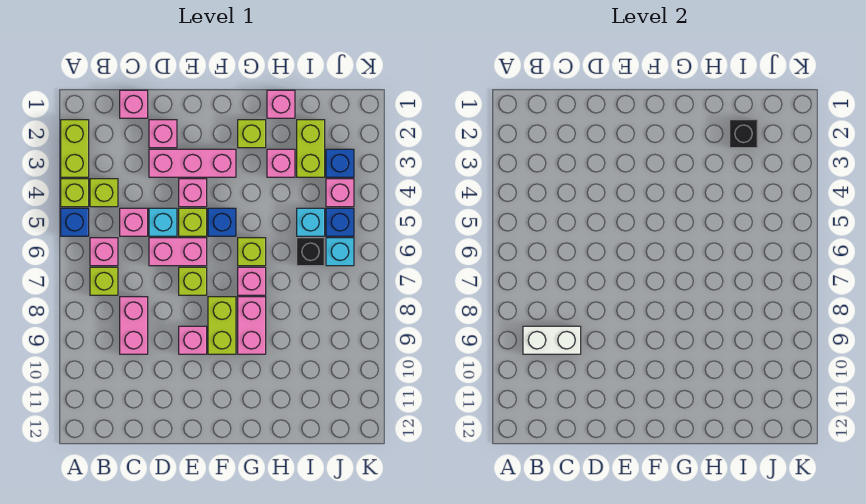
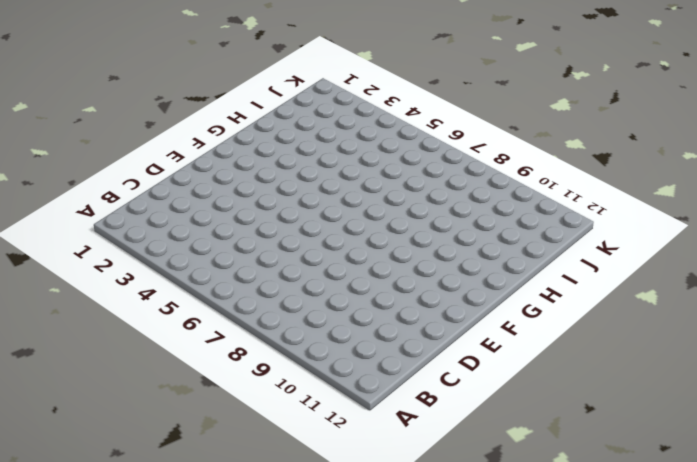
none -> lime 1x2 brick [61,120,89,177]
none -> lime 1x1 brick [61,179,89,207]
none -> blue 1x1 brick [61,208,89,236]
none -> lime 1x1 brick [90,179,118,207]

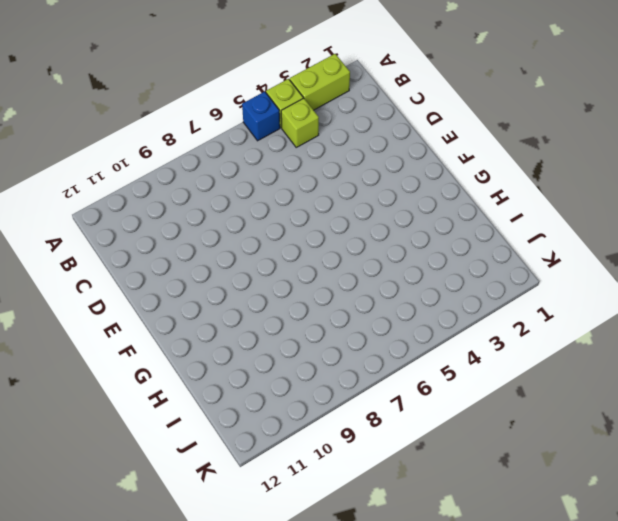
none -> pink 1x1 brick [90,238,118,266]
none -> lime 1x1 brick [90,267,118,295]
none -> pink 1x1 brick [120,90,148,118]
none -> pink 1x1 brick [120,208,148,236]

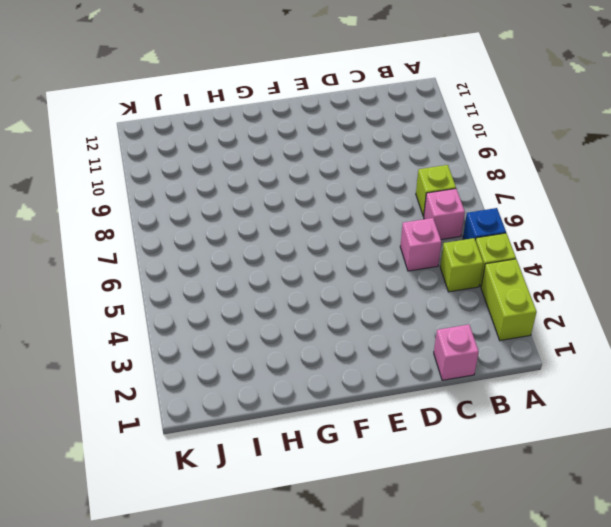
none -> pink 1x2 brick [120,297,148,354]
none -> pink 1x1 brick [149,120,177,148]
none -> pink 1x3 brick [149,149,236,177]
none -> cyan 1x1 brick [149,208,177,236]

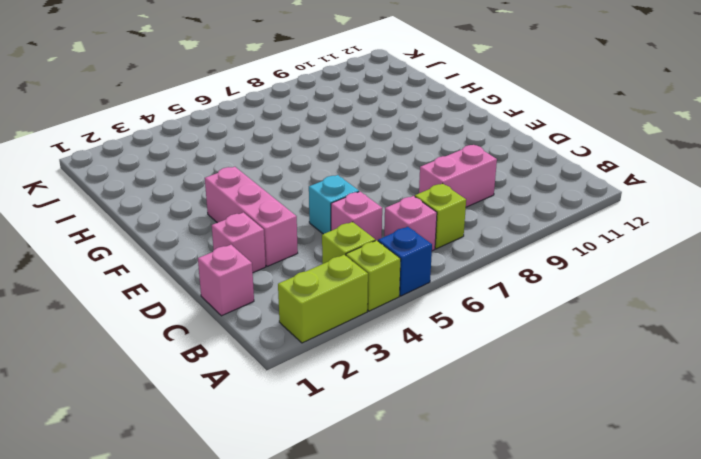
none -> pink 1x2 brick [149,238,207,266]
none -> pink 1x1 brick [179,179,207,207]
none -> lime 1x1 brick [179,208,207,236]
none -> lime 1x1 brick [179,267,207,295]

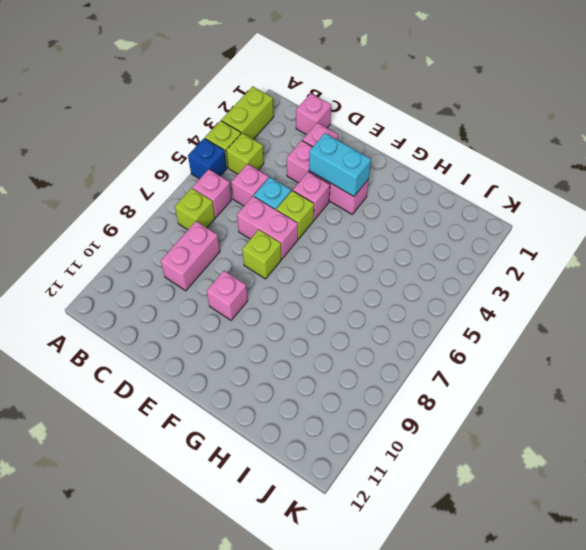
cyan 1x2 brick [309,133,371,196] -> none
none -> blue 1x1 brick [208,208,236,236]
none -> lime 1x2 brick [208,297,236,354]
none -> lime 1x1 brick [238,120,266,148]
none -> lime 1x1 brick [238,238,266,266]

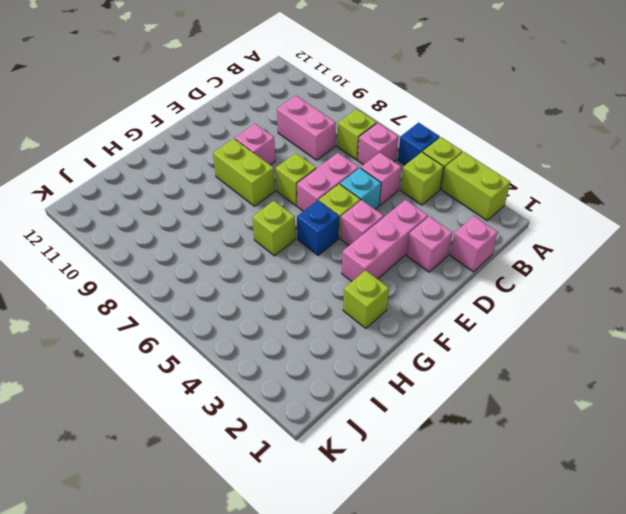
none -> pink 1x1 brick [238,267,266,295]
none -> pink 1x2 brick [238,297,266,354]
none -> pink 1x1 brick [267,90,295,118]
none -> pink 1x1 brick [267,149,295,177]

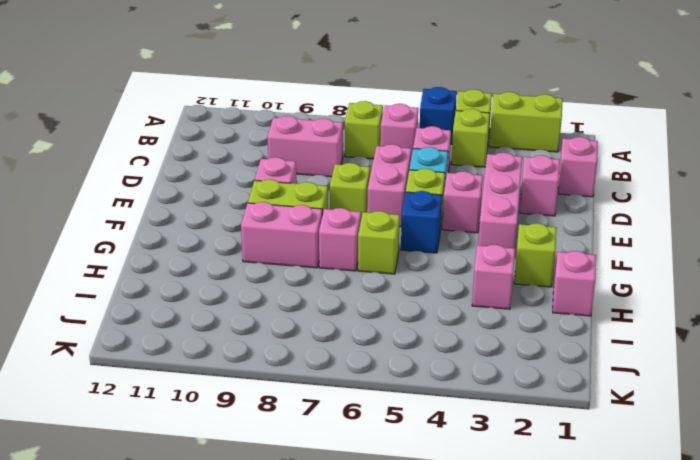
none -> lime 1x2 brick [297,120,325,177]
none -> cyan 1x1 brick [297,208,325,236]
none -> black 1x1 brick [297,238,325,266]
none -> blue 1x1 brick [326,149,354,177]

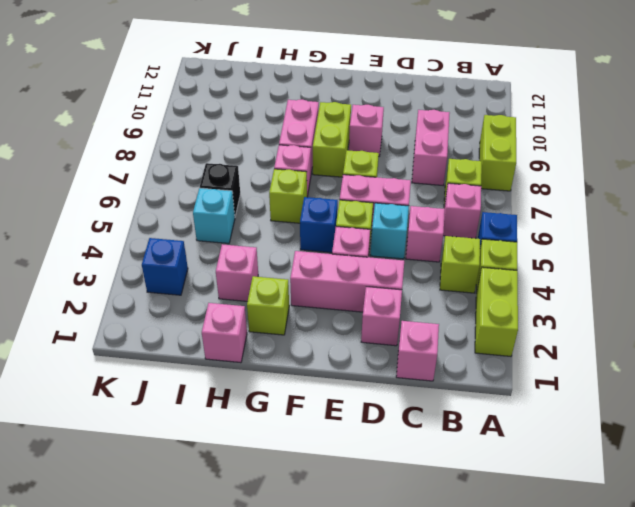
lime 1x2 brick [479,115,516,191] -> lime 1x2 brick moved to [297,120,325,177]
none -> pink 1x1 brick [326,179,354,207]
none -> blue 1x1 brick [326,208,354,236]
none -> cyan 1x1 brick [326,238,354,266]
none -> white 1x2 brick [523,326,581,354]

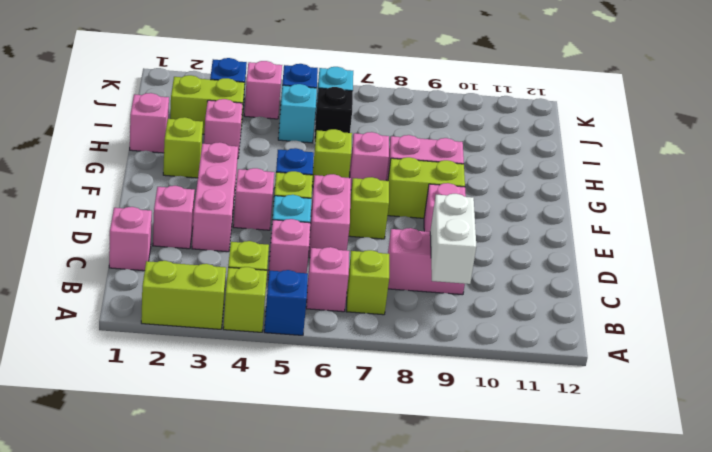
none -> black 1x1 brick [730,120,758,148]

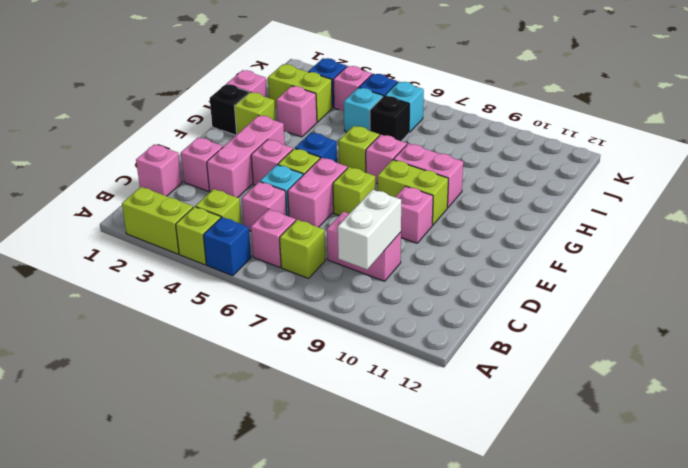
black 1x1 brick [210,84,249,135] -> black 1x1 brick moved to [730,120,758,148]

